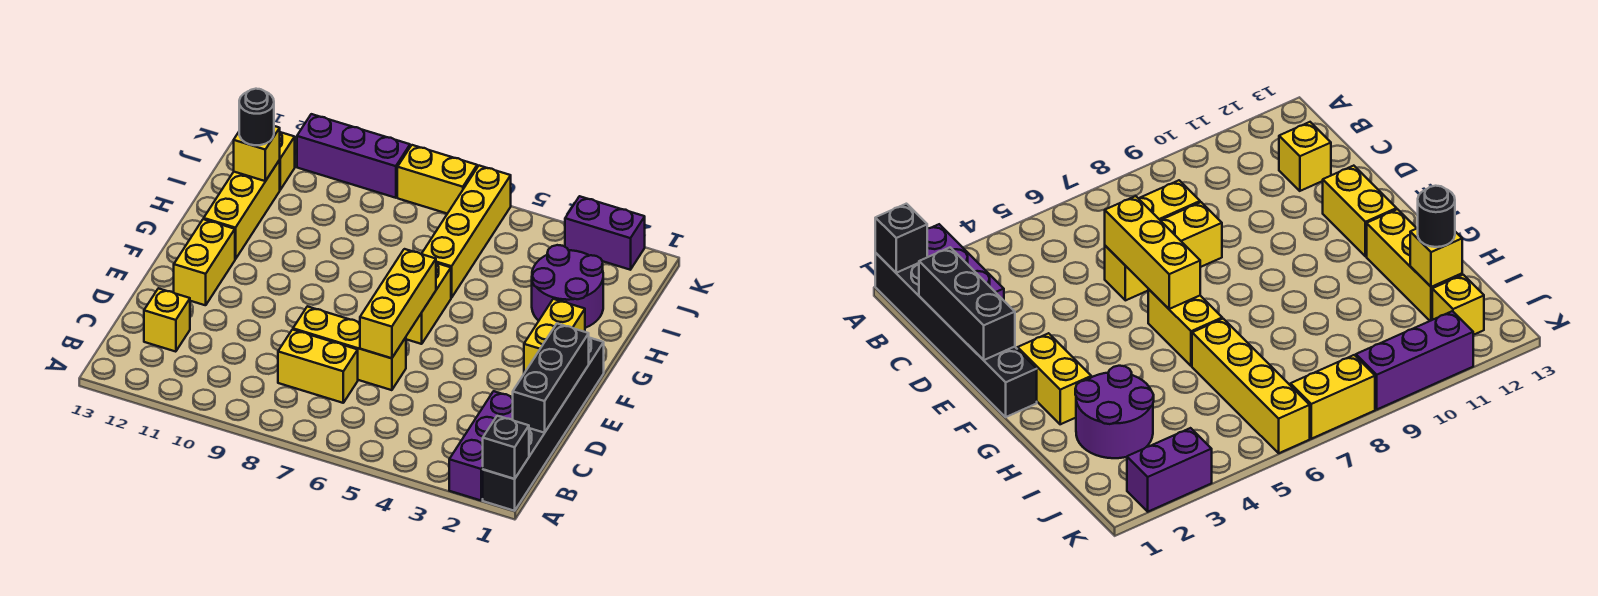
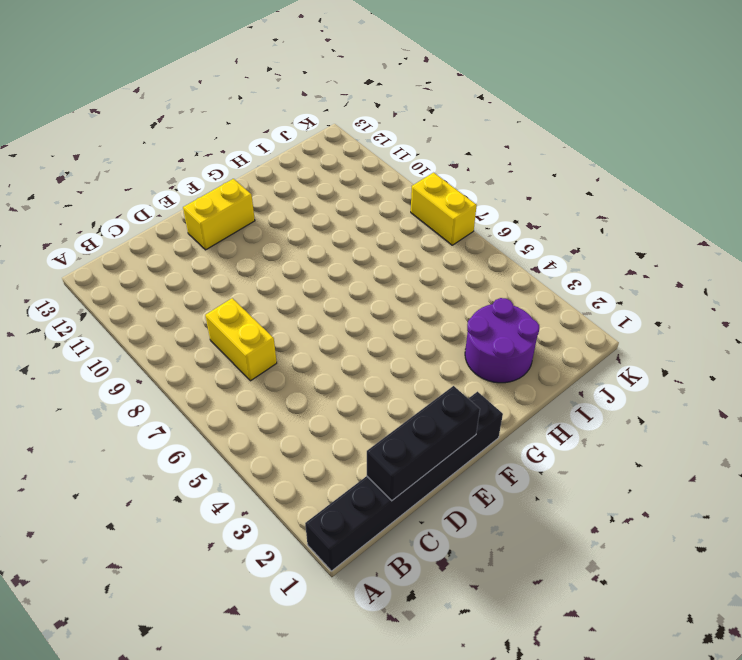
none -> purple 1x3 brick [449,391,513,500]
none -> yellow 1x1 brick [144,288,190,352]
none -> yellow 1x3 brick [293,306,406,390]

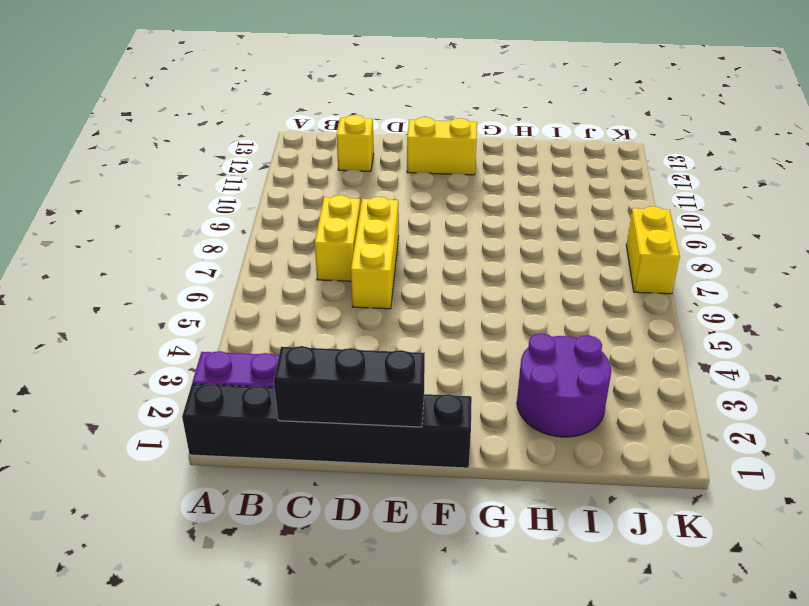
none -> yellow 1x2 brick [524,299,585,373]
none -> yellow 1x2 brick [406,263,451,344]
none -> yellow 1x3 brick [204,160,280,259]

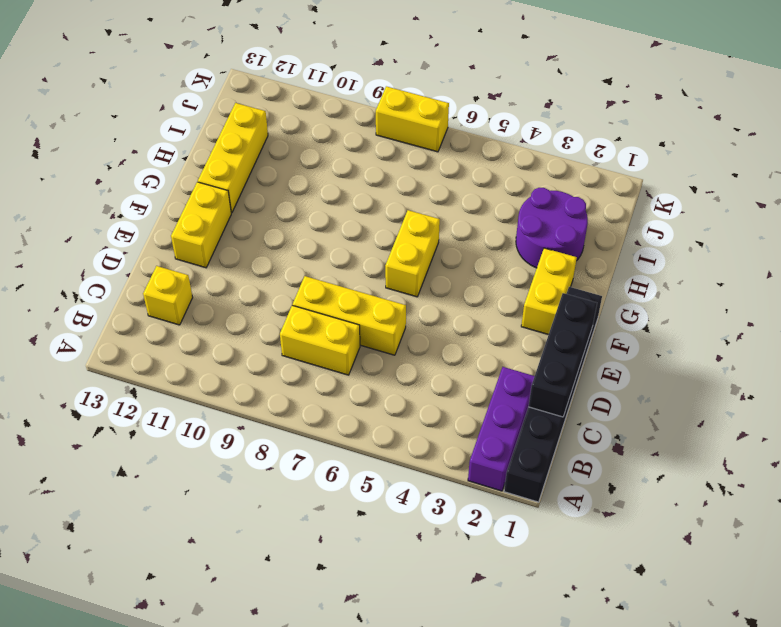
none -> yellow 1x4 brick [422,166,511,298]
none -> yellow 1x1 brick [280,132,295,190]
none -> purple 1x2 brick [565,196,645,270]

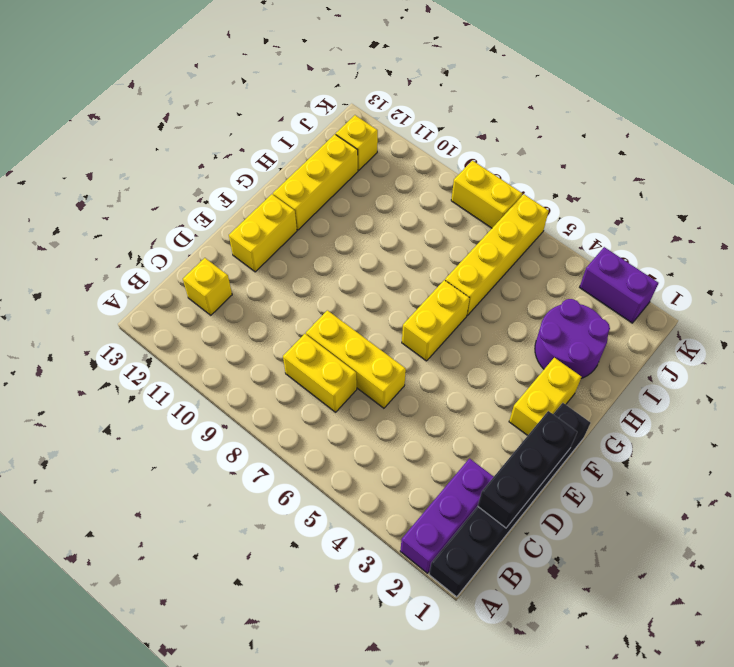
none -> purple 1x3 brick [297,114,410,198]
none -> black 1x1 brick [483,416,529,479]
none -> yellow 1x3 brick [360,249,436,358]

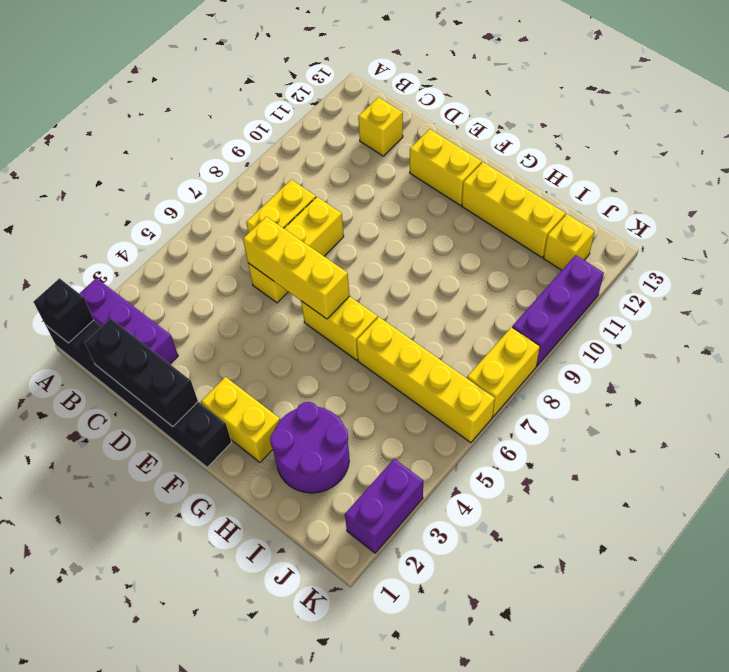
none -> yellow 1x1 brick [234,126,280,181]
none -> black 1x1 round brick [239,89,274,145]

